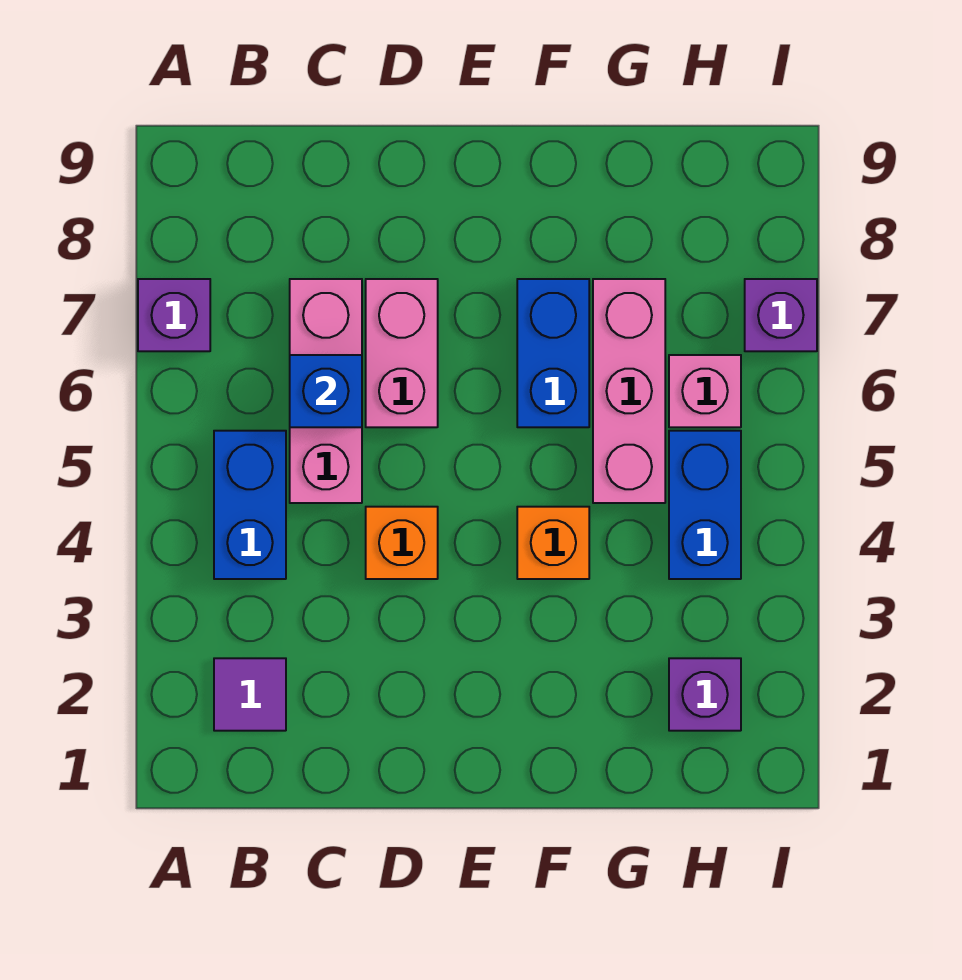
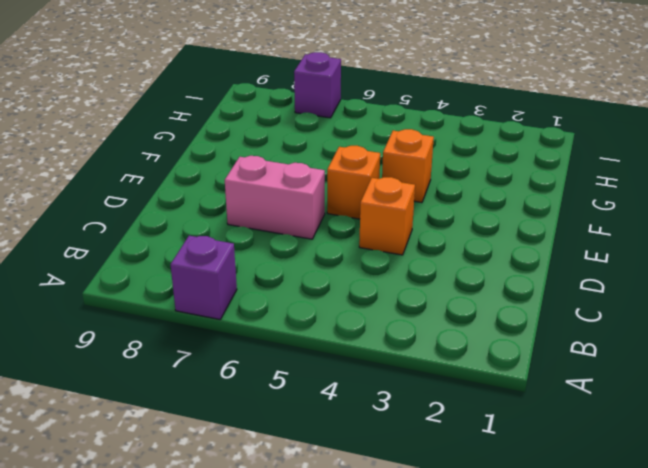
orange 1x1 brick [327,146,380,219] -> none
none -> purple 1x1 tile [214,658,286,731]
none -> blue 1x2 brick [214,431,286,579]
none -> pink 1x3 brick [290,279,362,503]

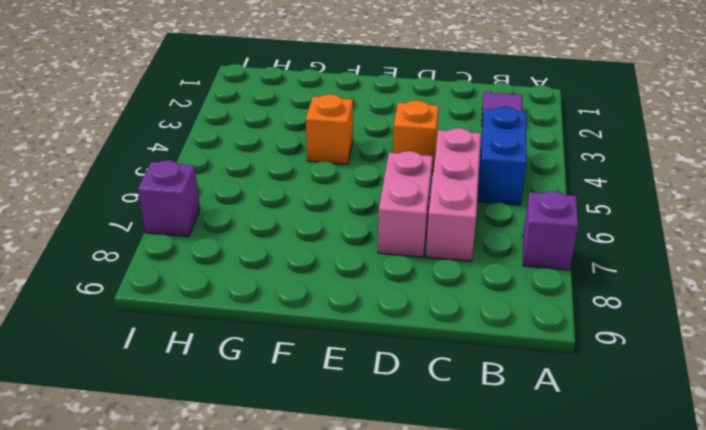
none -> blue 1x2 brick [517,279,589,427]
none -> pink 1x3 brick [593,279,665,503]
none -> purple 1x1 brick [669,658,741,731]

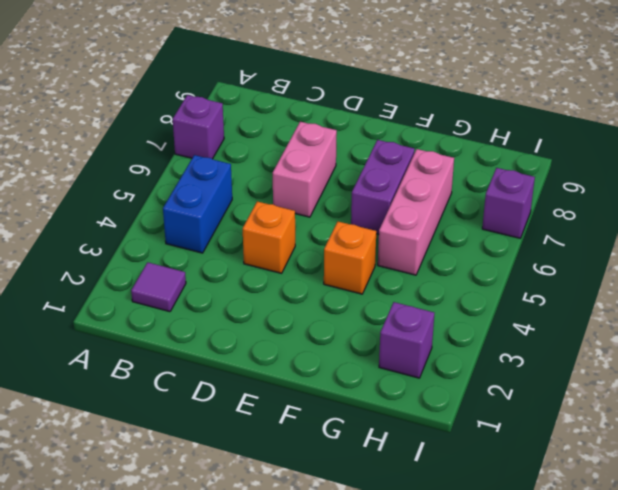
purple 1x2 brick [351,140,415,234] -> blue 1x2 brick [517,279,589,427]
none -> pink 1x3 brick [290,279,362,503]
none -> blue 1x2 brick [669,431,741,579]
none -> pink 1x1 brick [669,355,741,427]

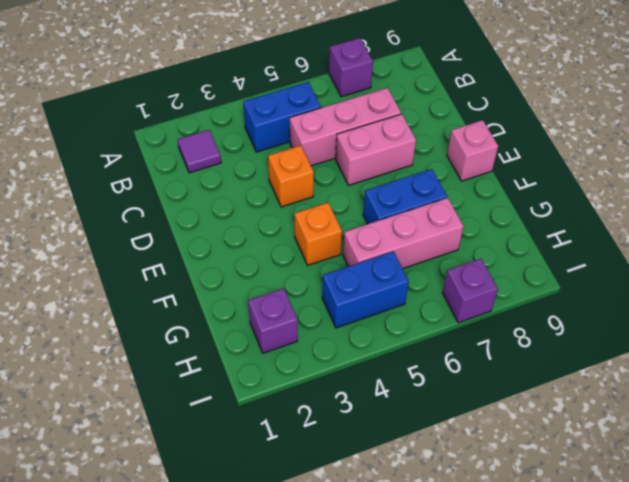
pink 1x1 brick [447,120,498,181] -> pink 1x1 brick moved to [669,355,741,427]
none -> blue 1x1 brick [290,355,362,427]

